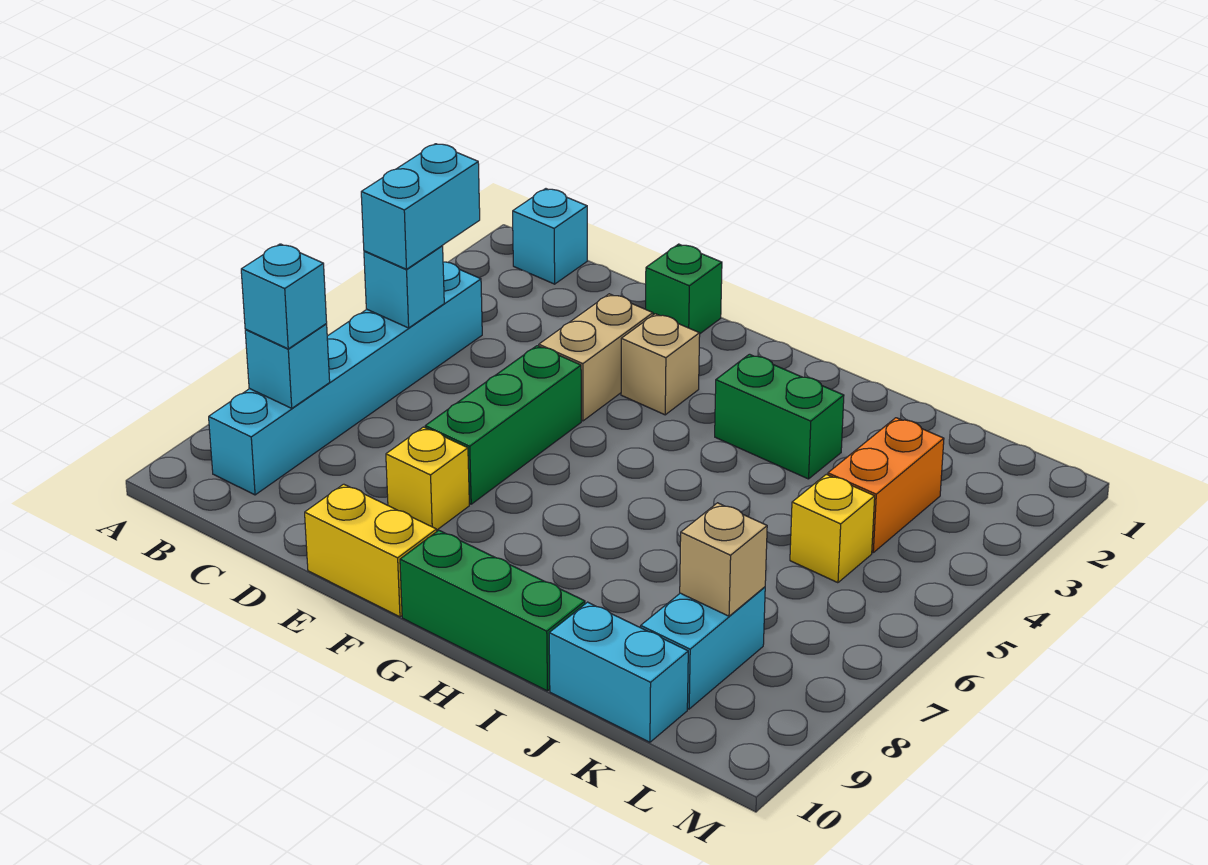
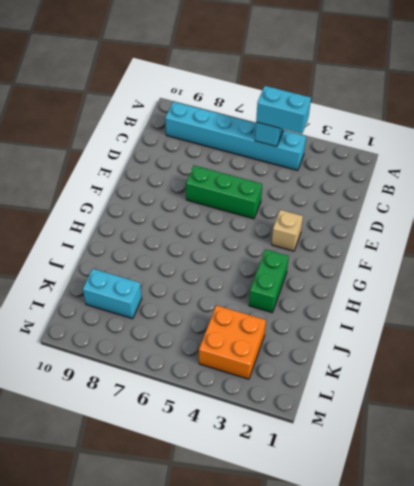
orange 2x2 brick [199,305,266,379] -> orange 1x2 brick [828,418,944,553]
none -> cyan 1x1 brick [513,189,587,284]
none -> green 1x1 brick [646,244,722,333]
none -> tan 1x2 brick [539,294,653,421]

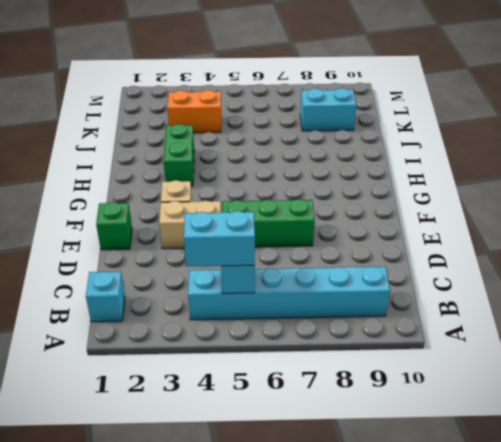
none -> yellow 1x1 brick [386,427,469,530]
none -> yellow 1x2 brick [305,484,437,617]
none -> green 1x3 brick [400,530,585,691]

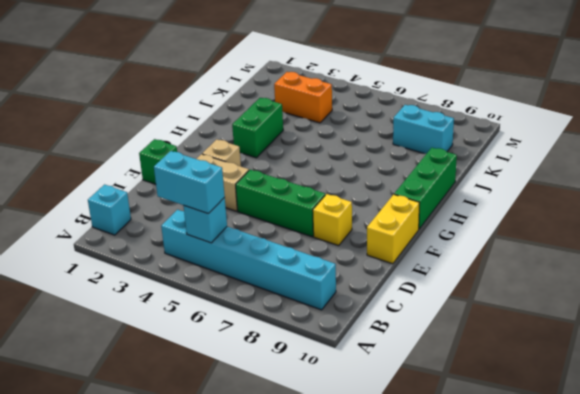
none -> cyan 1x2 brick [549,602,688,742]
none -> yellow 1x1 brick [790,474,875,583]
none -> cyan 1x1 brick [245,324,330,408]

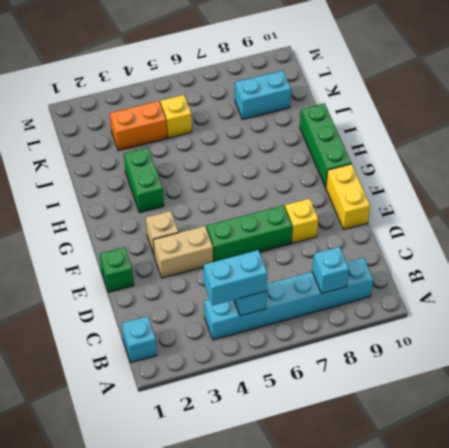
none -> cyan 1x2 brick [549,602,688,742]
none -> tan 1x1 brick [680,503,767,616]
none -> cyan 1x1 brick [241,244,327,349]

